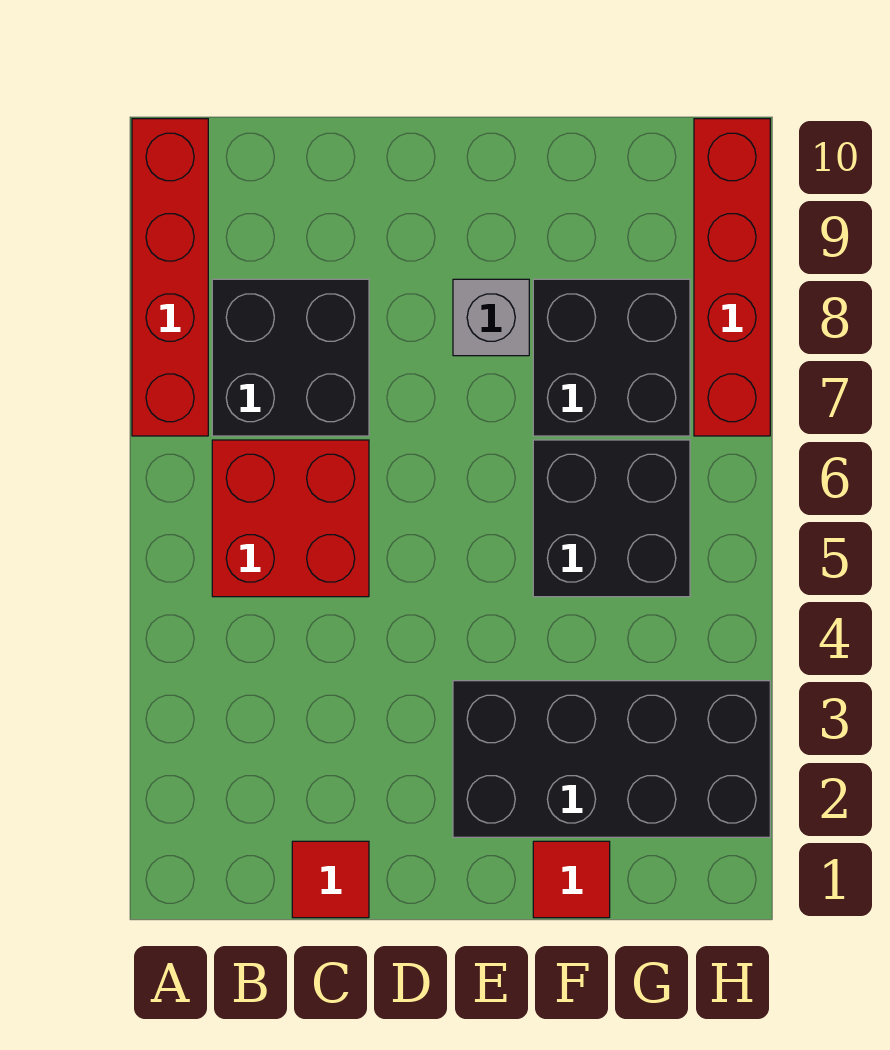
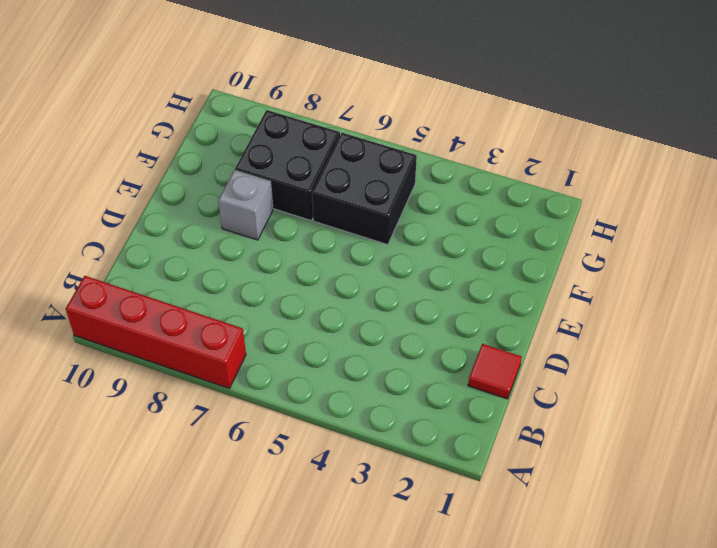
none -> red 2x2 brick [212,440,369,597]
none -> black 2x2 brick [212,279,369,436]

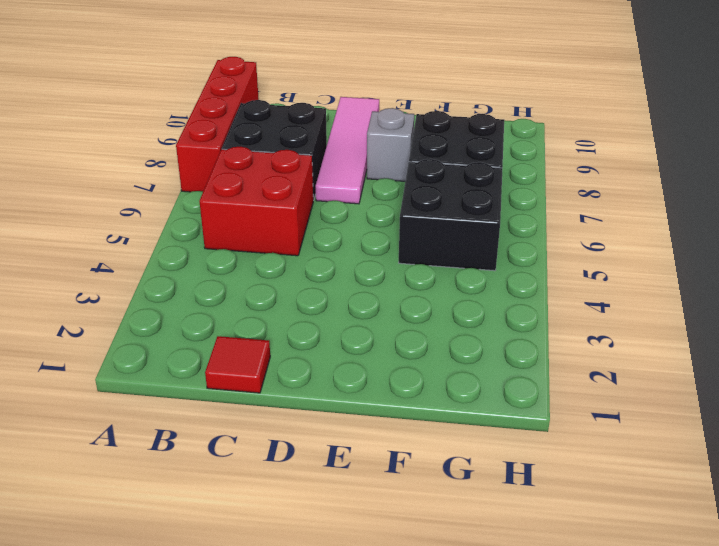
pink 1x4 tile [316,97,379,204] -> none
none -> black 2x4 brick [453,681,770,837]
none -> red 1x1 tile [533,841,610,918]

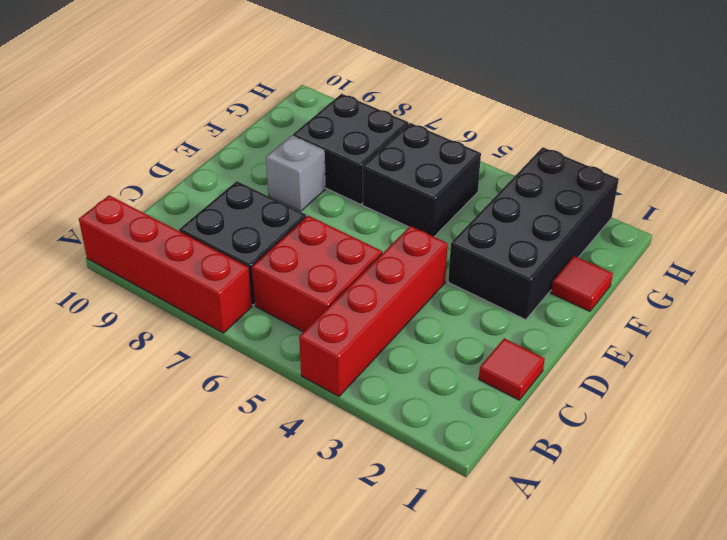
red 1x4 brick [299,226,448,396] -> red 1x4 brick turned to [694,119,770,436]

